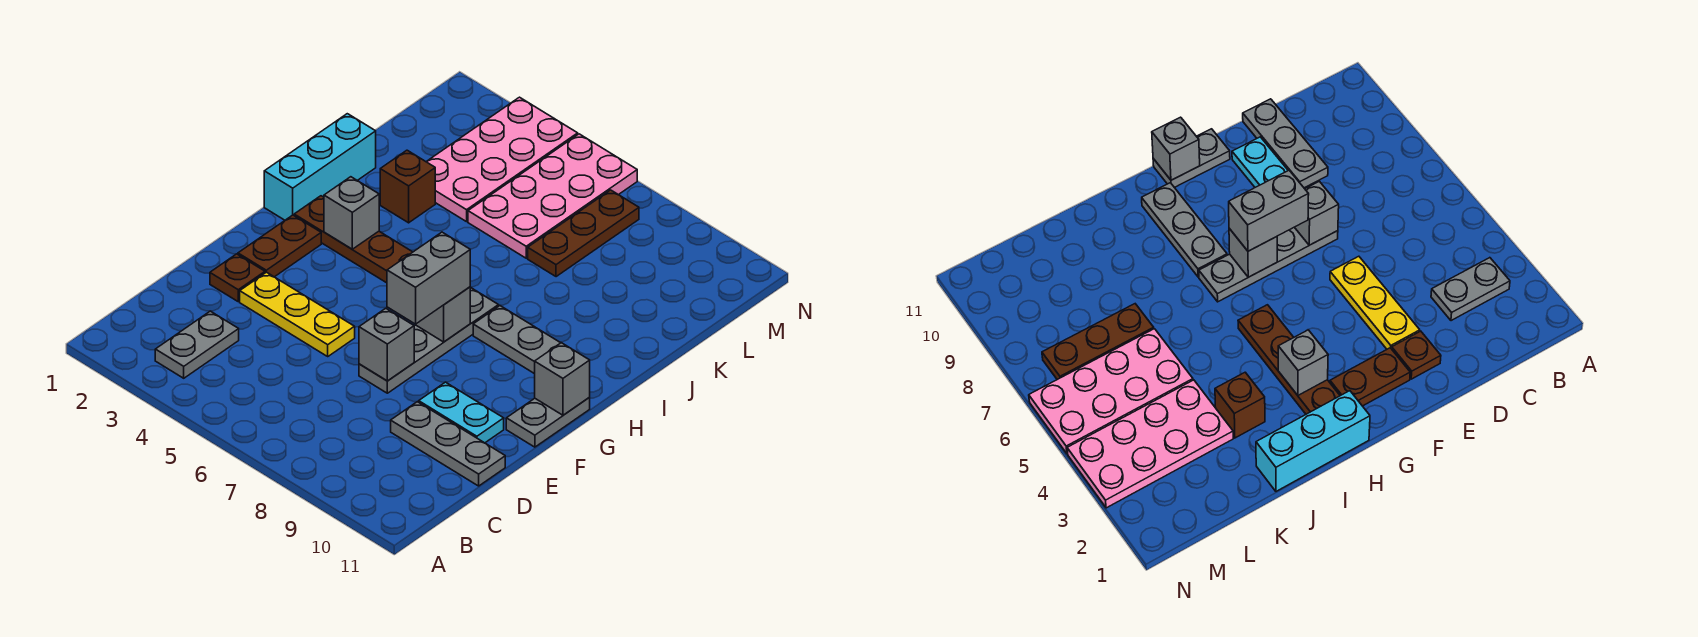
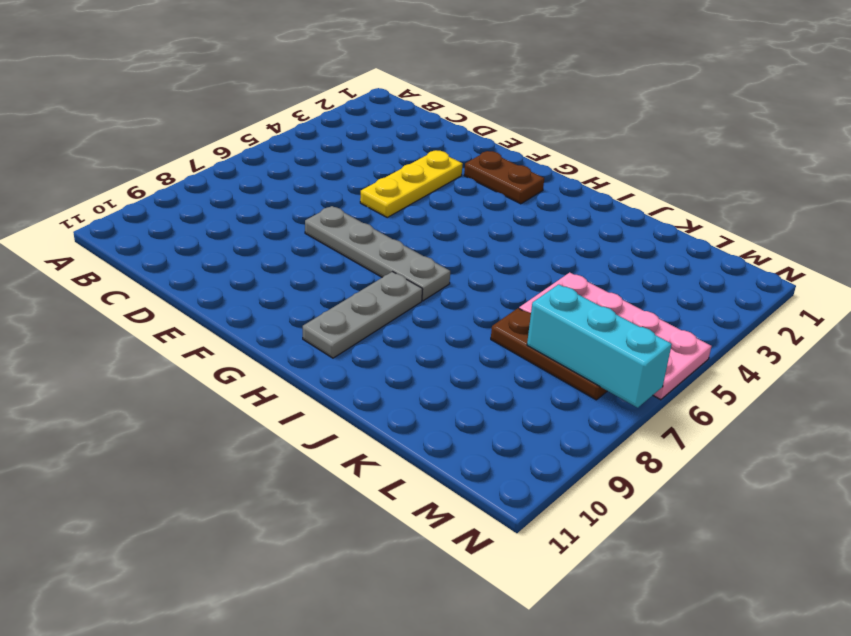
cyan 1x3 brick [527,284,672,408] -> cyan 1x3 brick moved to [264,114,376,220]
none -> grey 1x2 plate [155,311,239,378]
none -> grey 1x3 plate [391,402,505,486]
none -> brown 1x1 plate [210,254,265,302]

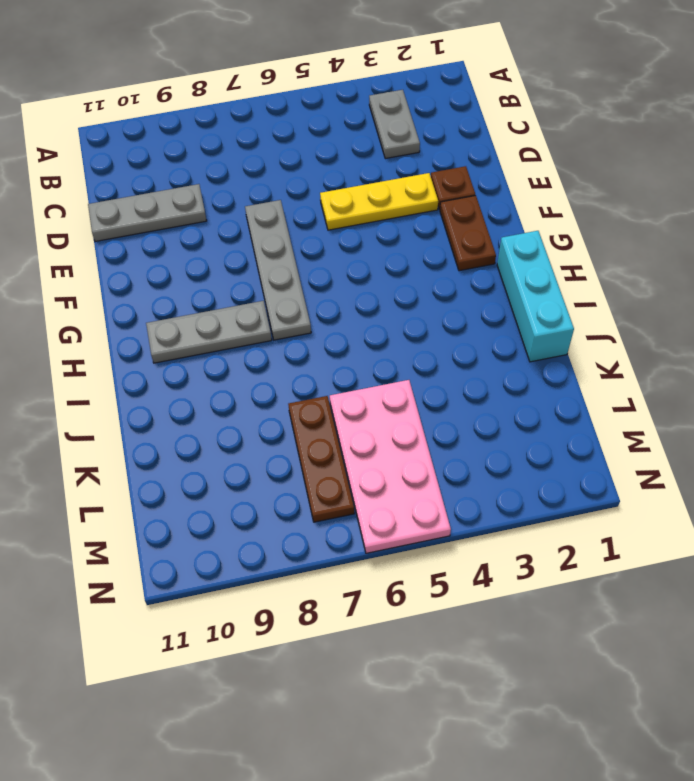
none -> cyan 1x2 plate [419,382,504,443]
none -> grey 1x2 plate [506,398,590,447]
none -> brown 1x4 plate [294,196,412,283]

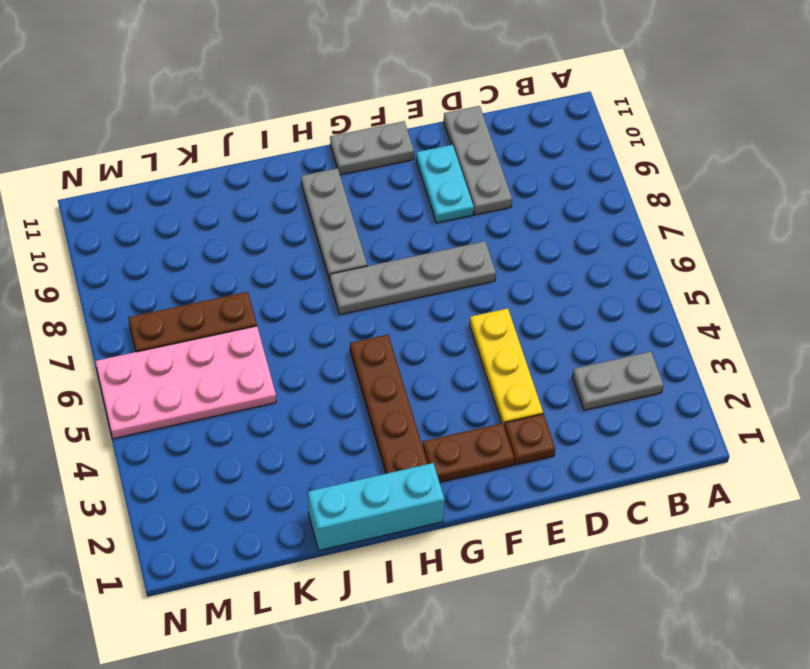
none -> brown 1x1 brick [380,150,435,223]
none -> pink 2x4 plate [426,97,578,222]
none -> grey 1x1 brick [359,308,414,381]

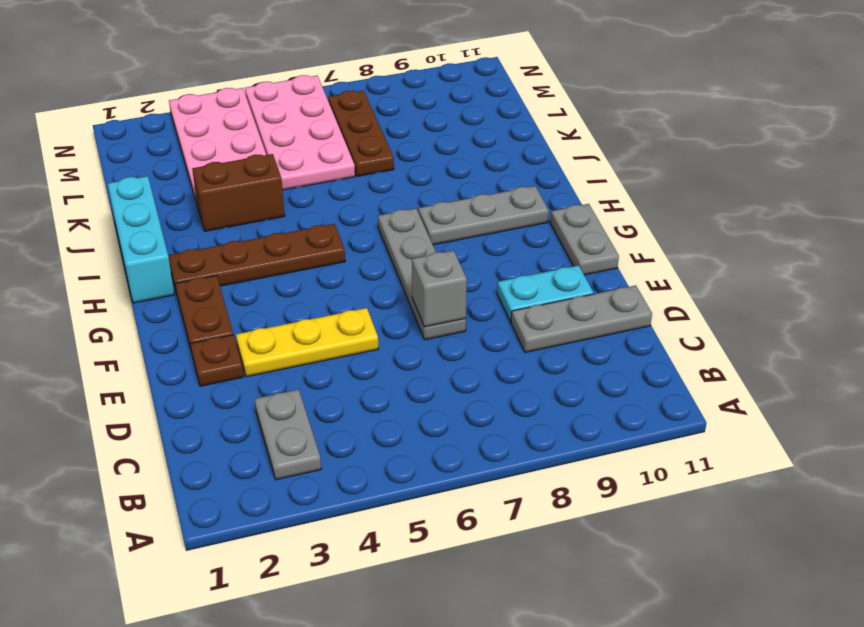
brown 1x2 brick [192,154,285,231] -> brown 1x1 brick [380,150,435,223]
none -> grey 1x1 brick [415,287,470,342]
none -> grey 1x1 brick [535,343,590,415]
none -> grey 1x1 brick [324,177,379,249]

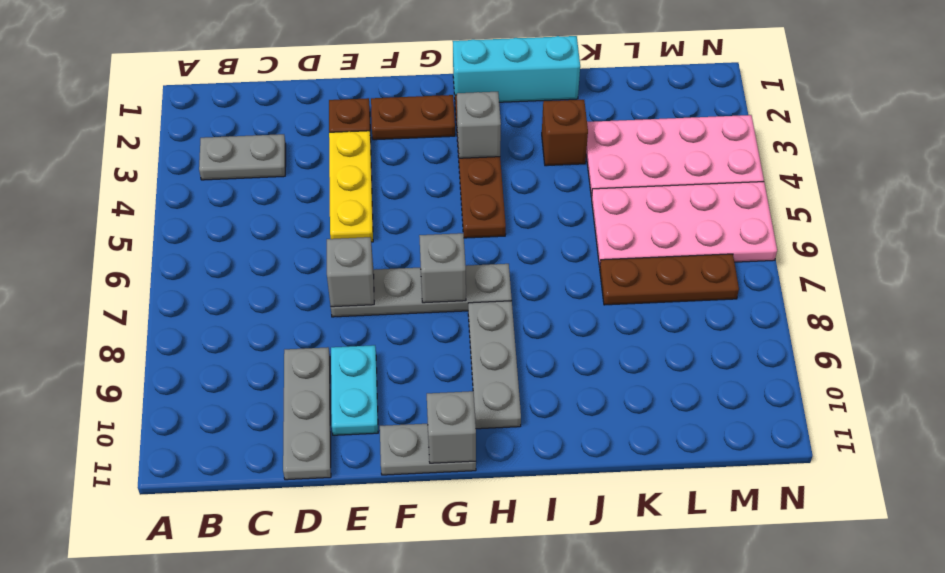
none -> grey 1x2 brick [387,232,470,324]

